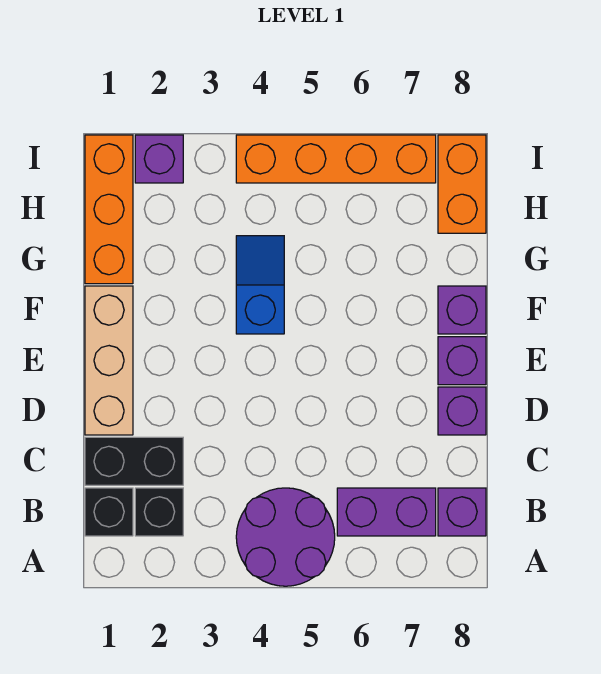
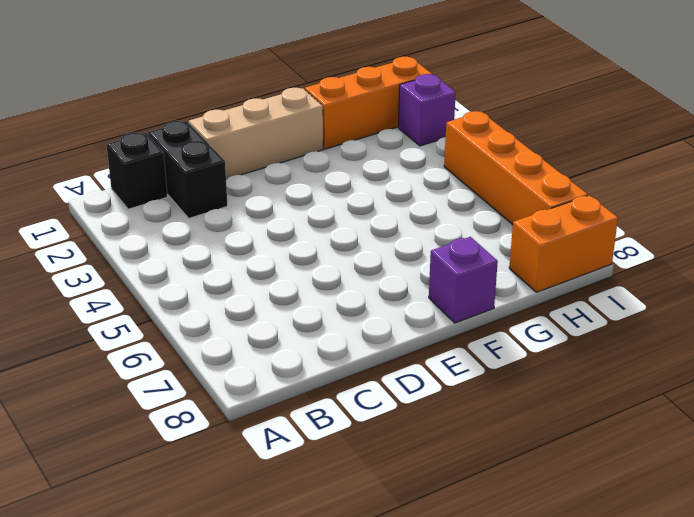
none -> purple 2x2 round brick [236,488,335,586]
none -> black 1x1 brick [135,488,183,536]
none -> purple 1x2 brick [337,488,436,536]

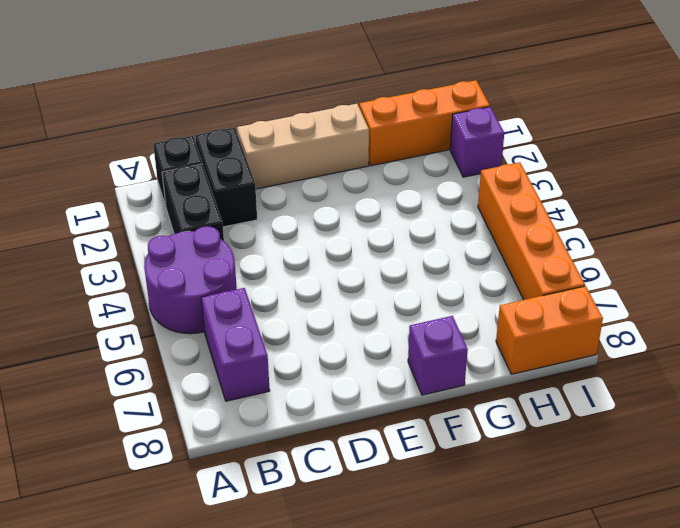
black 1x2 brick [162,164,224,241] -> black 1x1 brick [135,488,183,536]
none -> purple 1x1 brick [438,488,486,536]
none -> purple 1x1 brick [438,387,486,435]
none -> purple 1x1 brick [438,337,486,385]

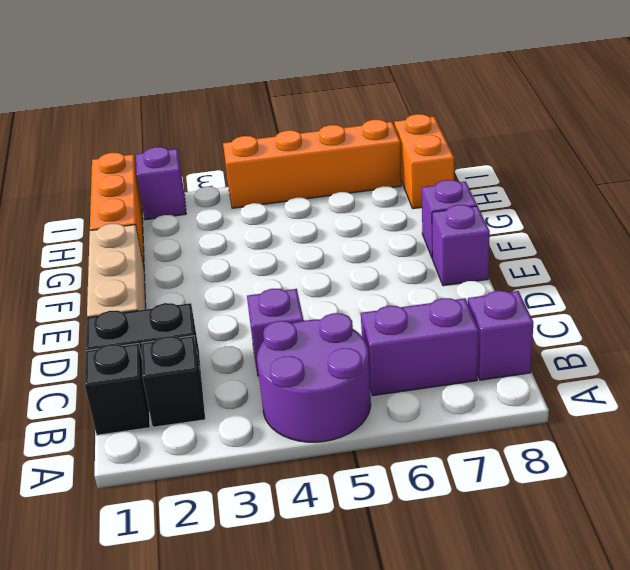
purple 1x1 brick [247,289,304,376] -> purple 1x1 brick moved to [438,387,486,435]
none -> blue 1x2 slope [236,236,284,334]

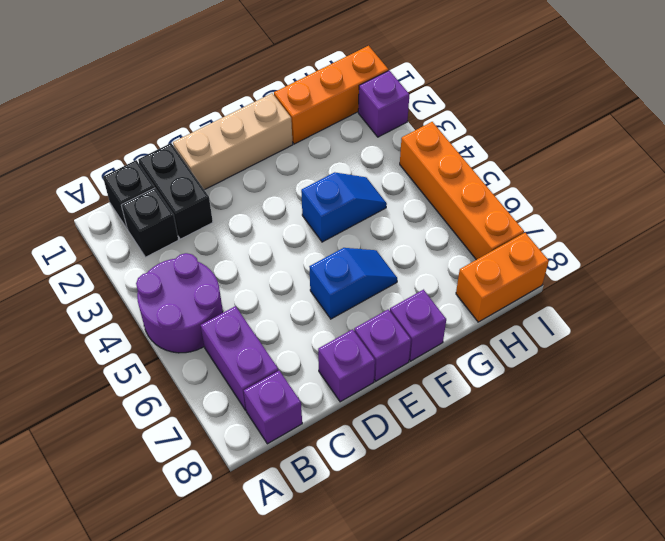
blue 1x2 slope [309,248,397,319] -> none

